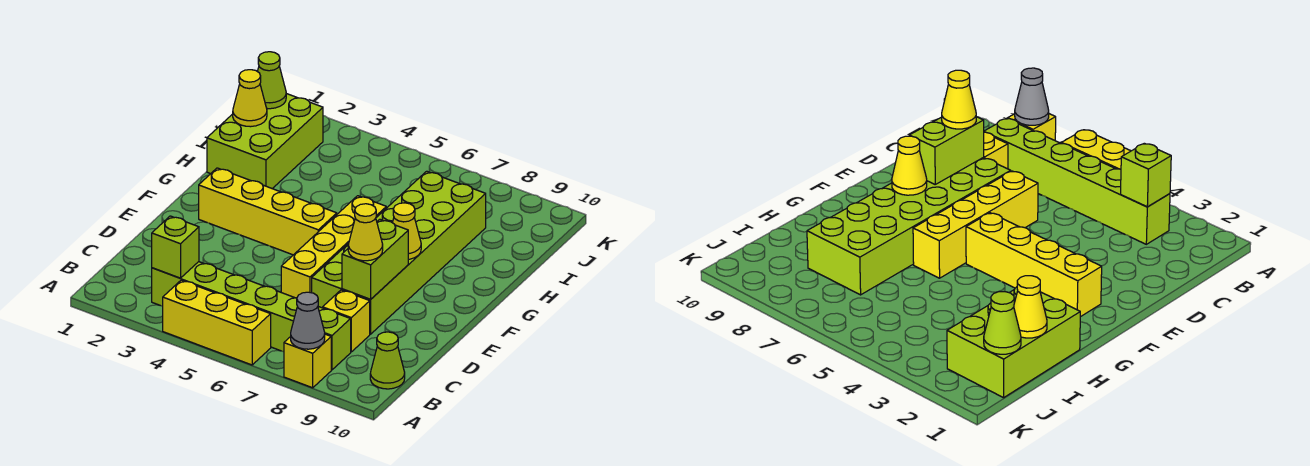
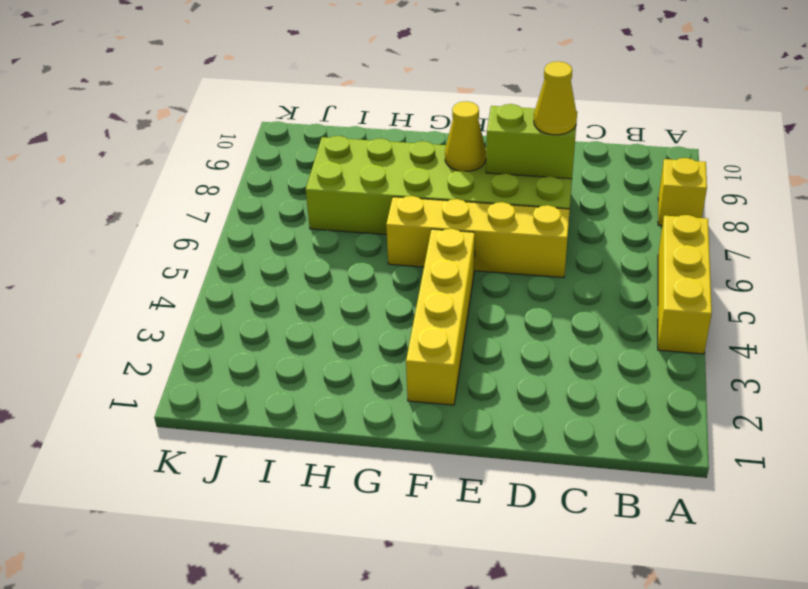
none -> lime 1x6 brick [152,262,351,370]
none -> lime 1x1 cone [370,332,405,389]
none -> yellow 1x1 brick [323,290,370,352]

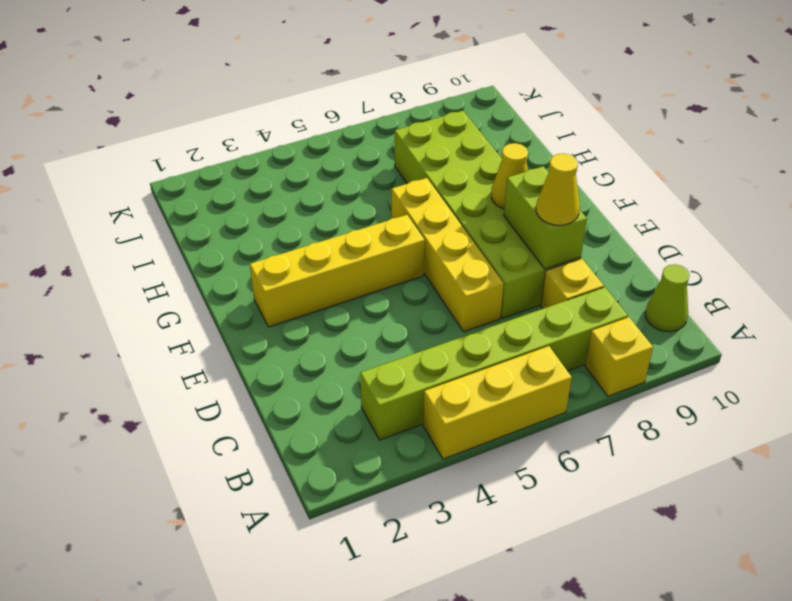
none -> lime 2x3 brick [207,94,323,189]
none -> grey 1x1 cone [291,292,325,349]
none -> lime 1x1 brick [152,216,199,278]

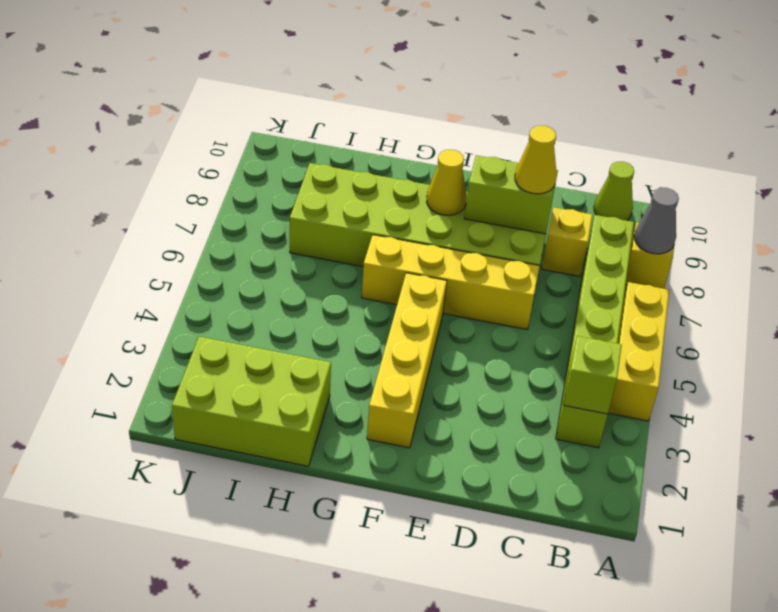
none -> yellow 1x1 cone [233,70,267,127]
none -> lime 1x1 cone [257,52,286,109]

